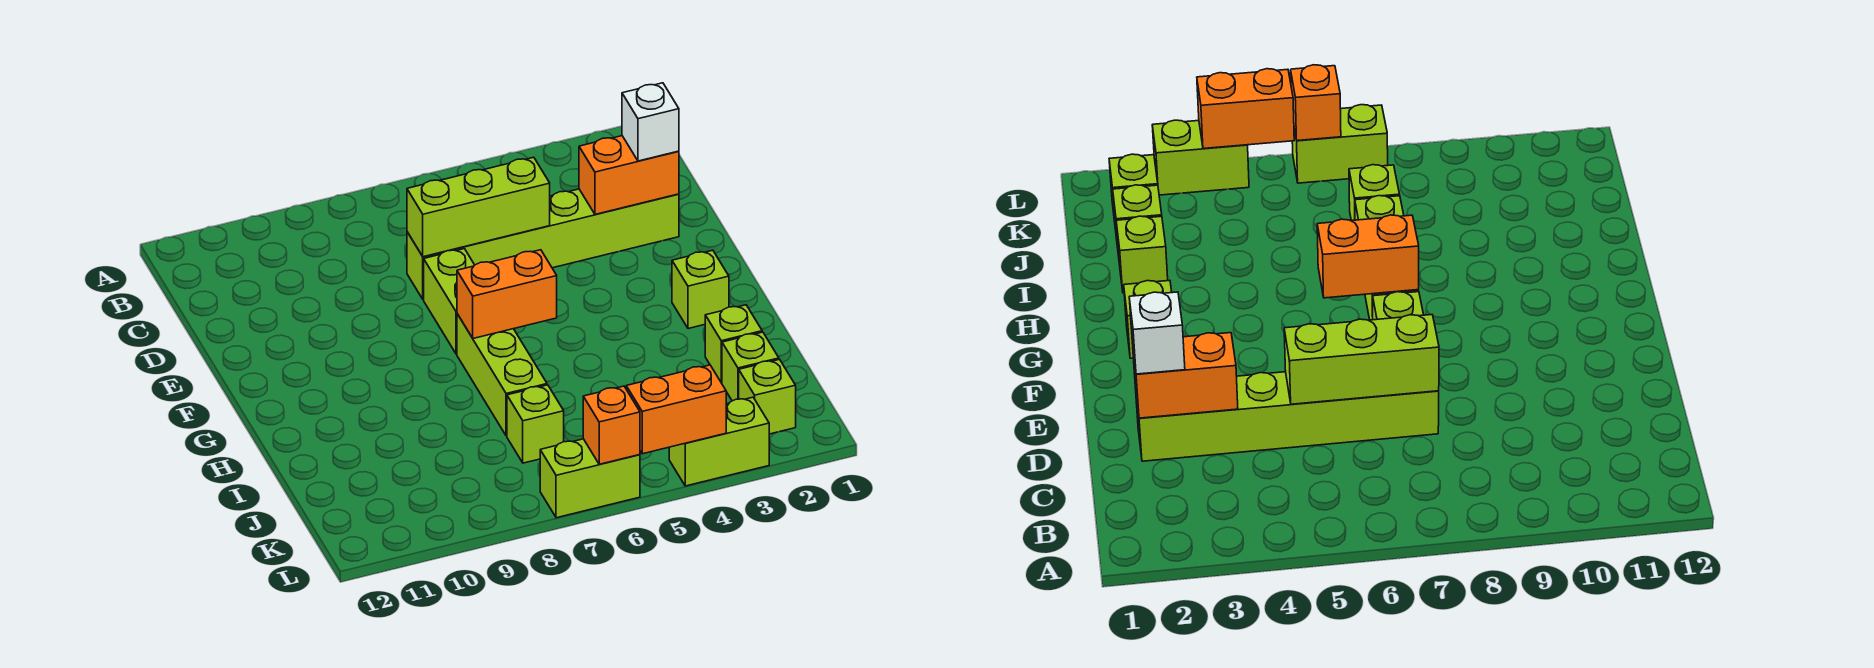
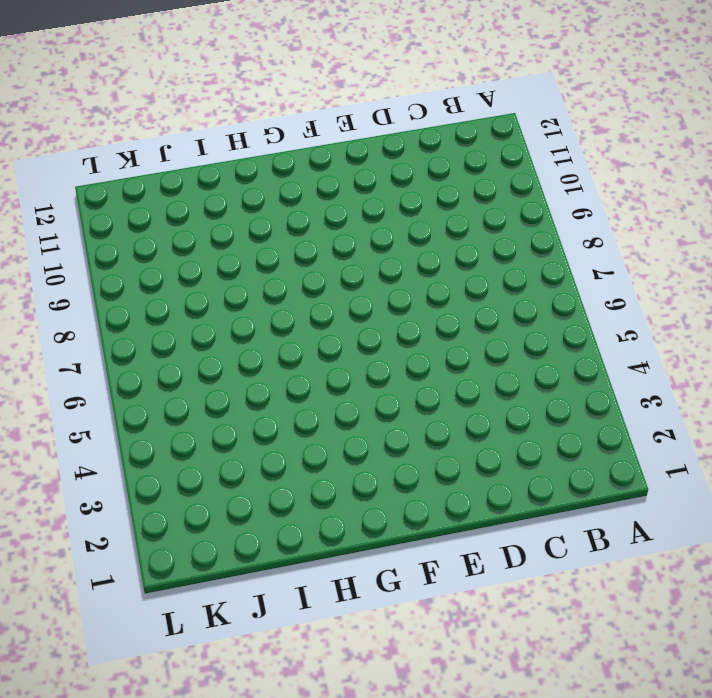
none -> lime 1x6 brick [407,189,679,299]
none -> lime 1x2 brick [424,249,474,354]
none -> lime 1x1 brick [672,250,729,329]

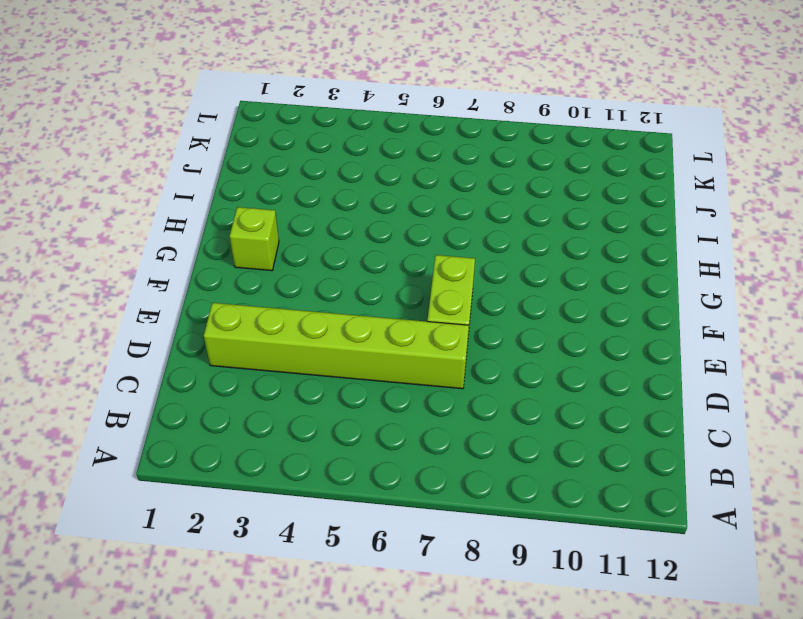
none -> lime 1x3 brick [457,314,547,436]
none -> lime 1x1 brick [705,305,762,383]
none -> lime 1x1 brick [722,332,779,401]

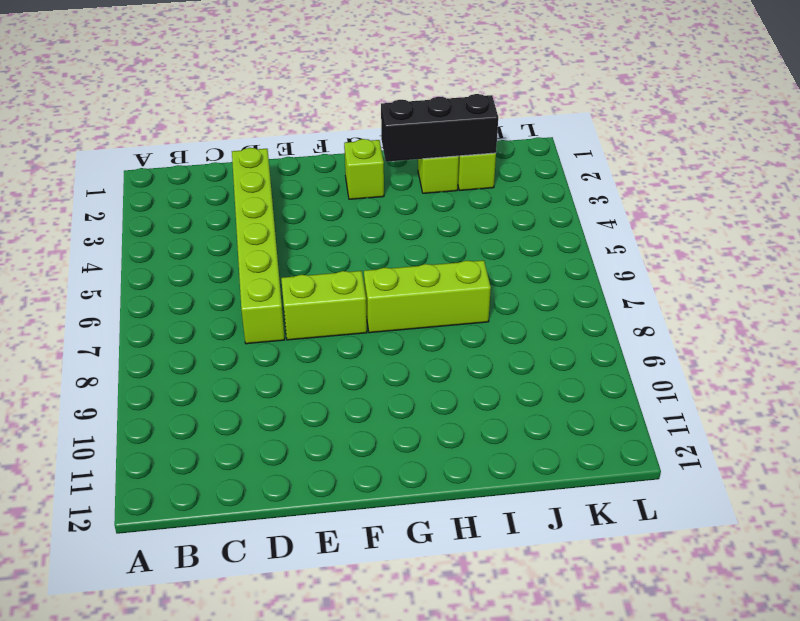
black 1x3 brick [381,94,498,162] -> none
none -> lime 1x1 brick [507,385,564,463]
none -> lime 1x1 brick [739,359,796,434]
none -> lime 1x2 brick [669,397,769,486]

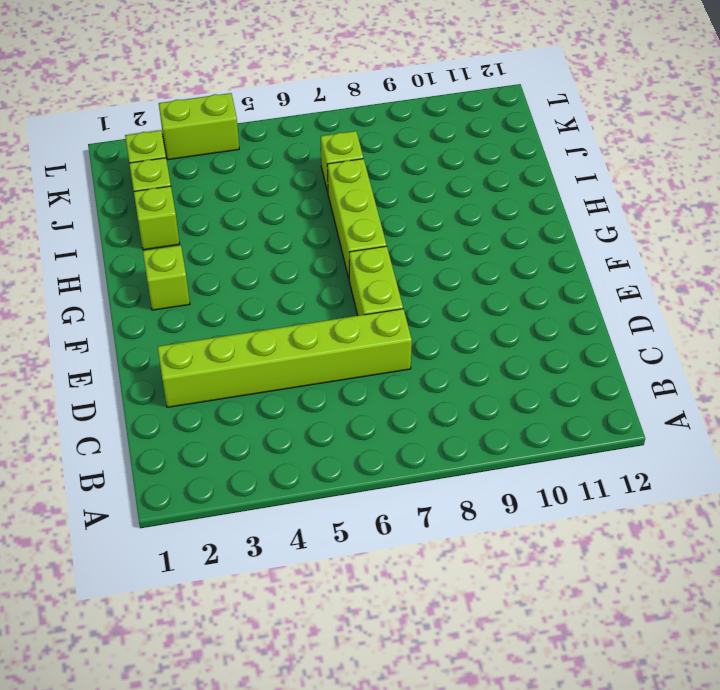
none -> lime 1x2 brick [540,439,640,518]
none -> orange 1x2 brick [579,136,679,214]
none -> lime 1x3 brick [407,157,550,257]

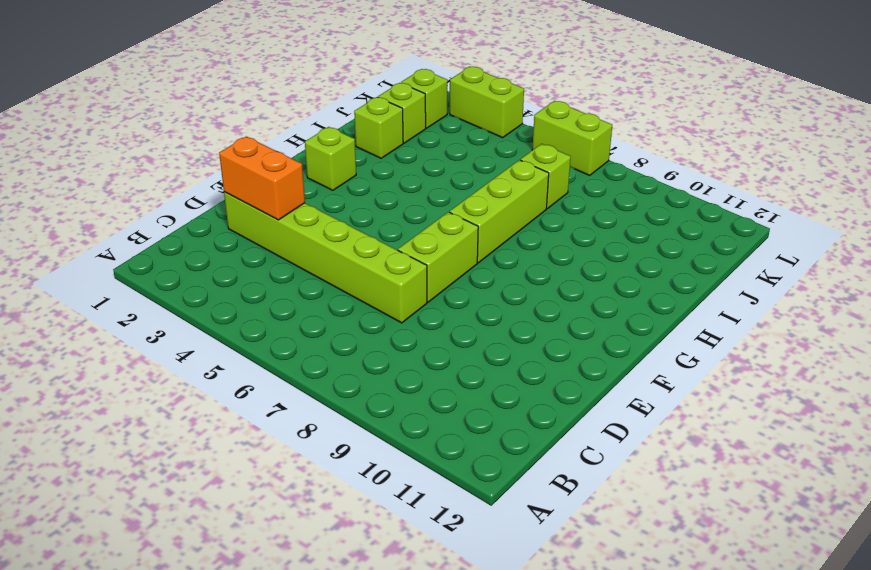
none -> lime 1x3 brick [407,157,550,257]
none -> orange 1x2 brick [457,250,557,338]
none -> orange 1x2 brick [626,365,726,454]

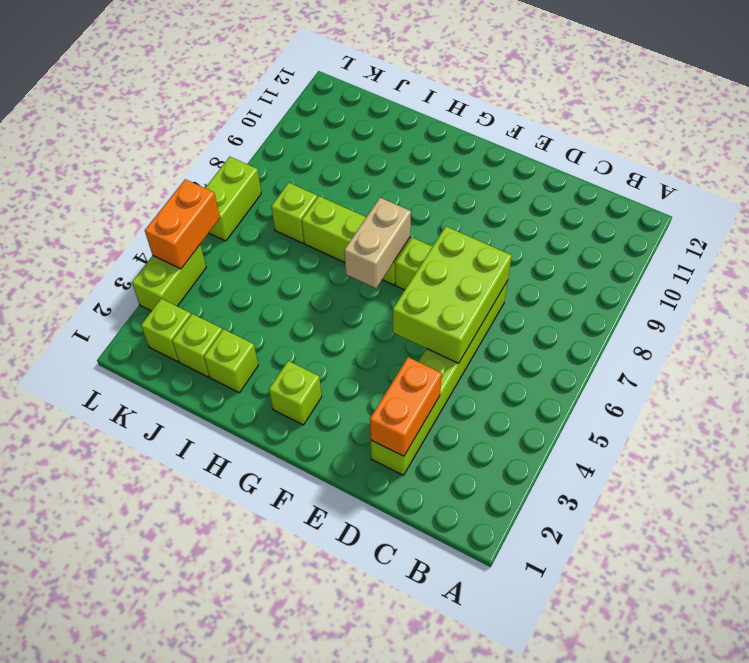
lime 2x3 brick [393,226,512,364] -> lime 1x3 brick [407,157,550,257]
tan 1x2 brick [344,198,411,288] -> orange 1x2 brick [457,250,557,338]
none -> orange 1x1 brick [583,386,640,464]
none -> white 1x1 brick [622,83,679,161]

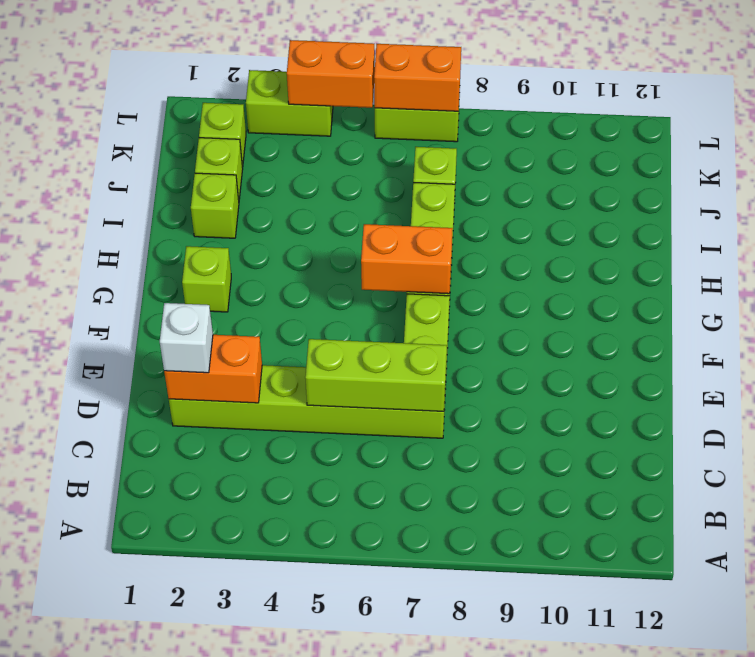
orange 1x2 brick [374,44,461,111] -> orange 1x1 brick [583,386,640,464]

